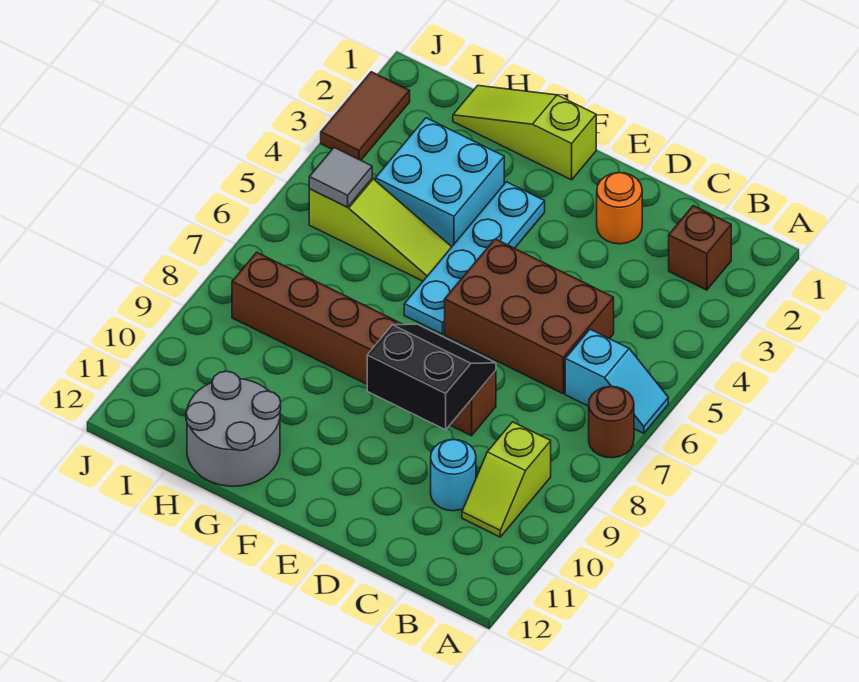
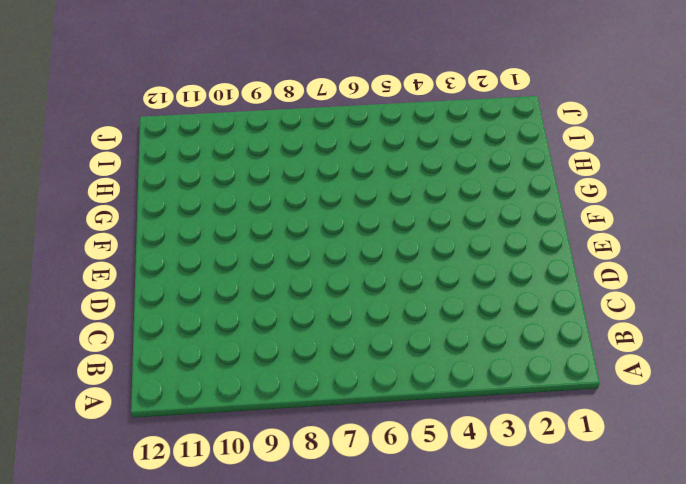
none -> cyan 1x2 slope [565,329,668,433]
none -> brown 1x1 round brick [589,386,634,458]
none -> brown 1x1 brick [669,206,731,290]

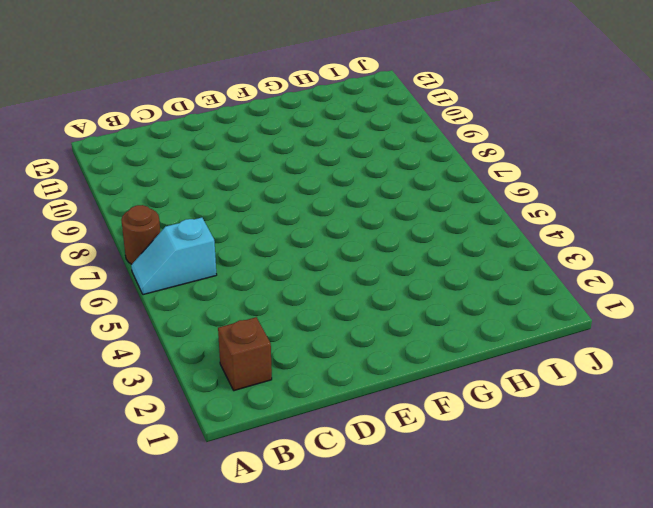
none -> lime 1x2 slope [462,422,551,537]
none -> brown 2x3 brick [445,239,614,394]
none -> cyan 1x1 round brick [431,439,476,511]

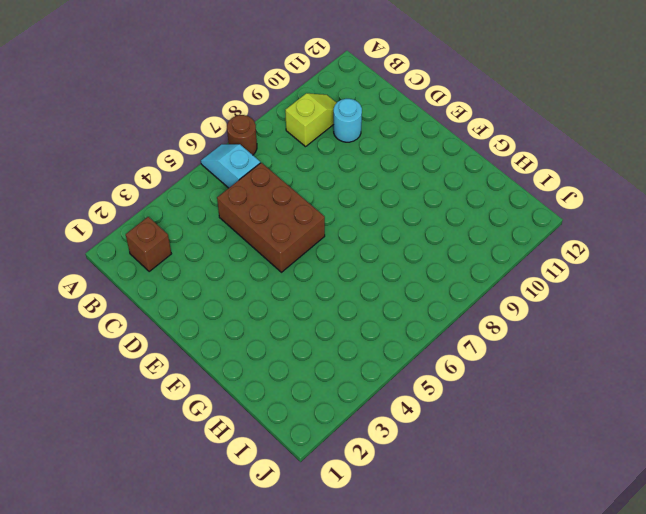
none -> orange 1x1 round brick [597,173,642,244]
none -> brown 1x6 brick [232,252,496,436]
none -> lime 1x3 slope [453,86,596,180]

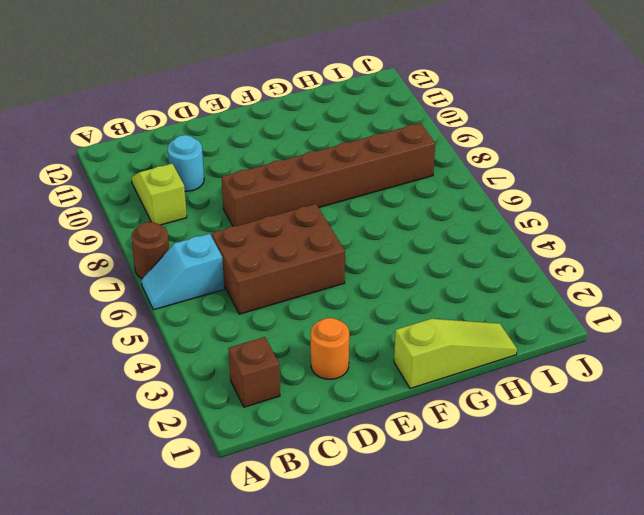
none -> cyan 1x4 plate [404,182,545,334]
none -> cyan 2x2 brick [375,118,504,247]
none -> lime 1x3 slope [309,178,451,281]

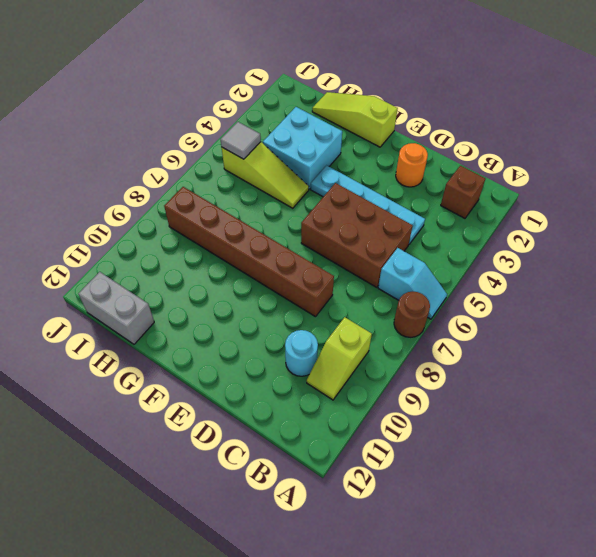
cyan 1x4 plate [311,165,425,244] -> cyan 1x4 plate turned to [404,182,545,334]
grey 1x2 brick [78,272,154,344] -> grey 2x2 round brick [186,371,281,486]
none -> brown 1x2 tile [321,72,410,160]
none -> black 2x2 slope [367,324,496,430]

